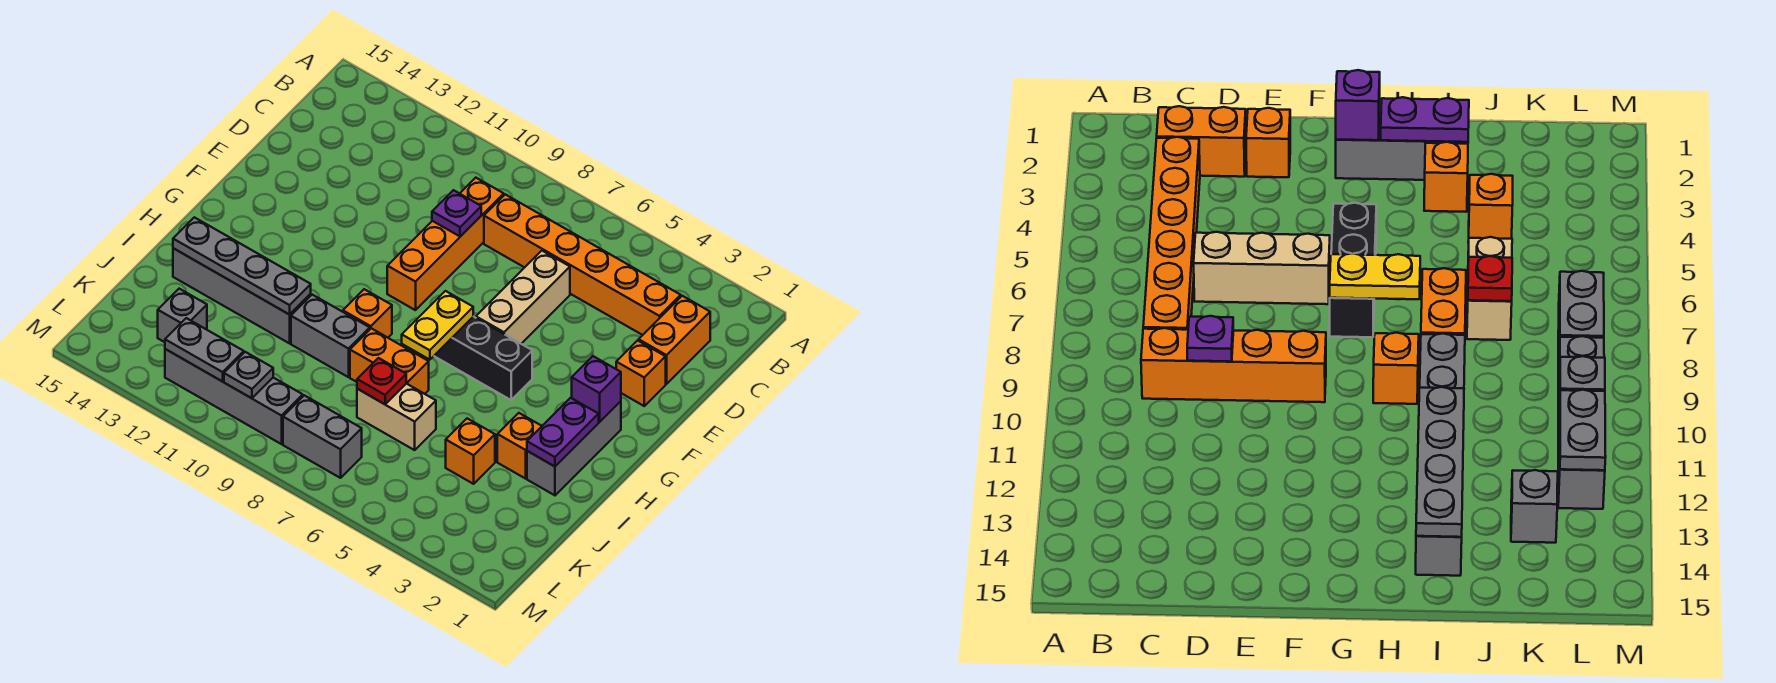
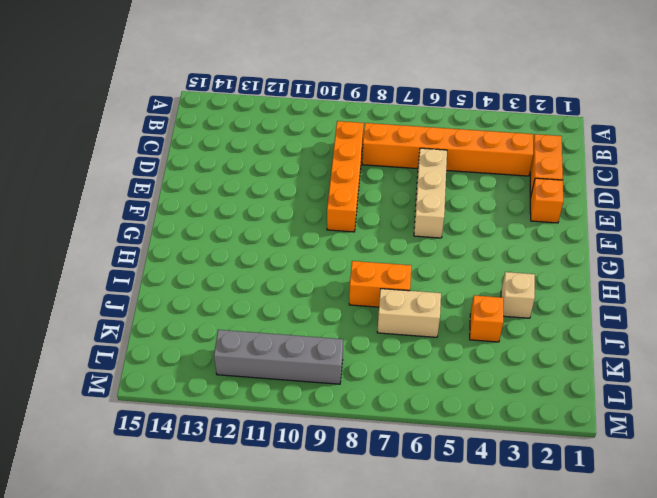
tan 1x1 brick [501,272,535,318] -> orange 1x1 brick [497,413,542,479]
none -> grey 1x3 brick [527,401,621,495]
none -> black 1x3 brick [434,317,532,400]
none -> orange 1x1 brick [343,289,392,338]

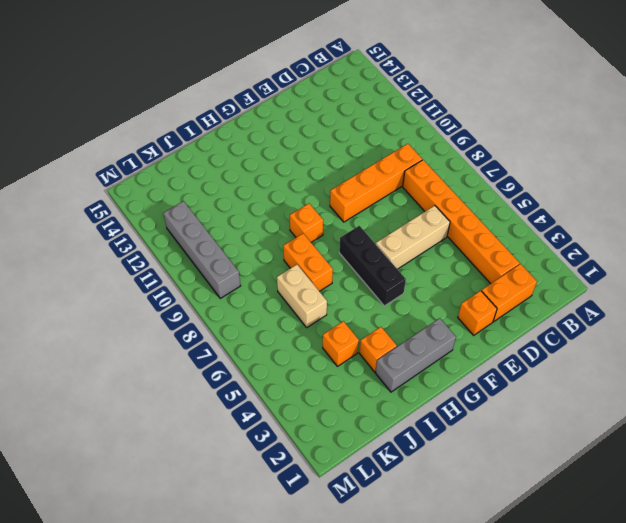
none -> grey 1x2 brick [291,295,370,377]
none -> grey 1x4 brick [173,248,311,343]
none -> grey 1x1 brick [158,289,207,342]

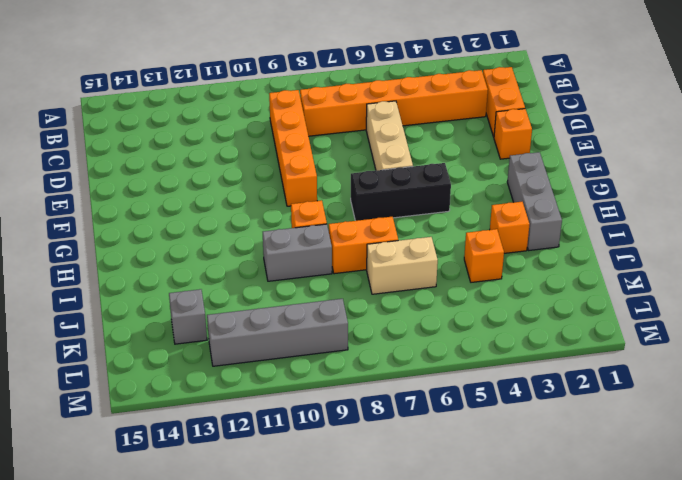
none -> grey 1x4 brick [173,248,311,343]
none -> grey 1x2 brick [283,395,362,478]
none -> purple 1x1 plate [432,190,481,236]

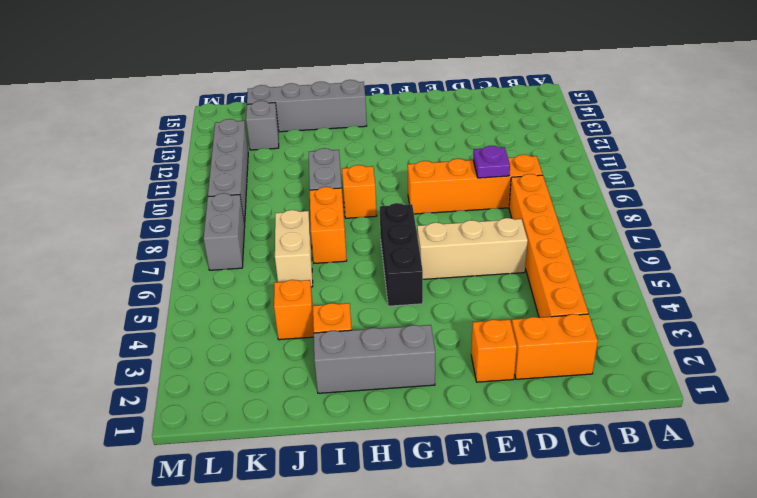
grey 1x4 brick [247,80,367,132] -> grey 1x4 brick turned to [173,248,311,343]
none -> purple 1x1 brick [572,356,621,422]
none -> yellow 1x2 plate [402,291,473,360]
none -> purple 1x2 plate [527,398,599,466]

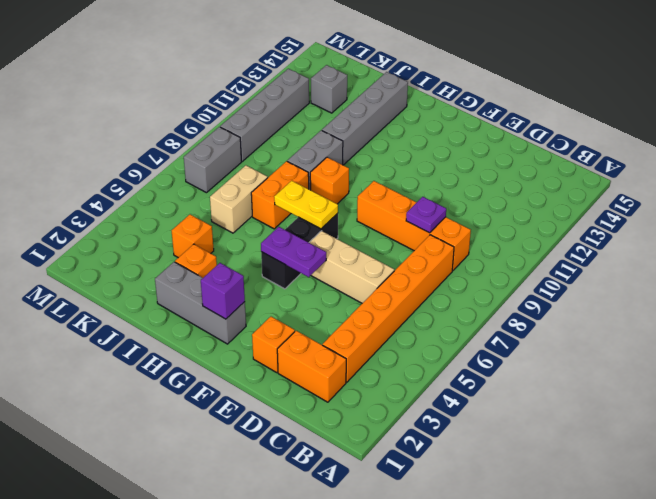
purple 1x2 plate [261,227,326,277] -> purple 1x2 plate moved to [527,398,599,466]
none -> grey 1x4 plate [173,217,311,315]
none -> red 1x1 plate [357,358,406,404]
none -> grey 1x1 plate [224,352,273,398]

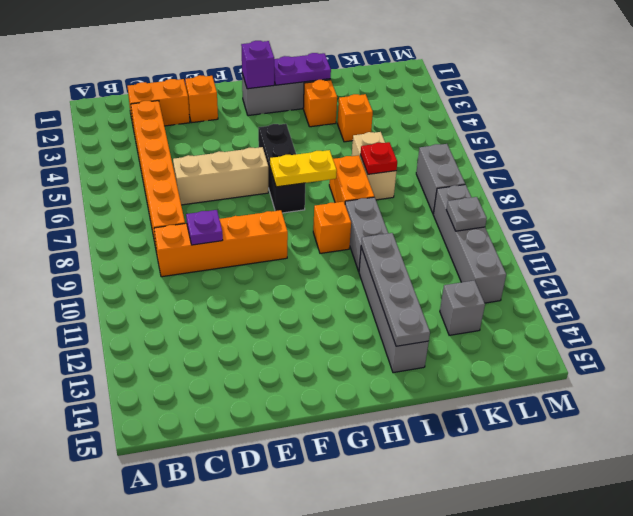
none -> grey 1x2 plate [165,318,244,381]

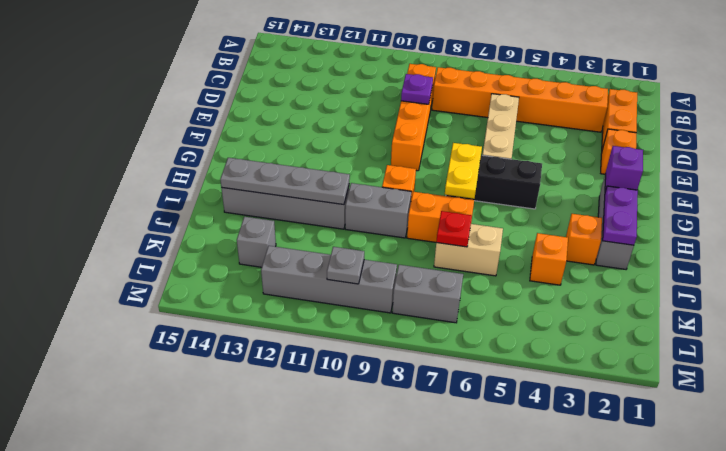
none -> grey 1x2 plate [165,318,244,381]

